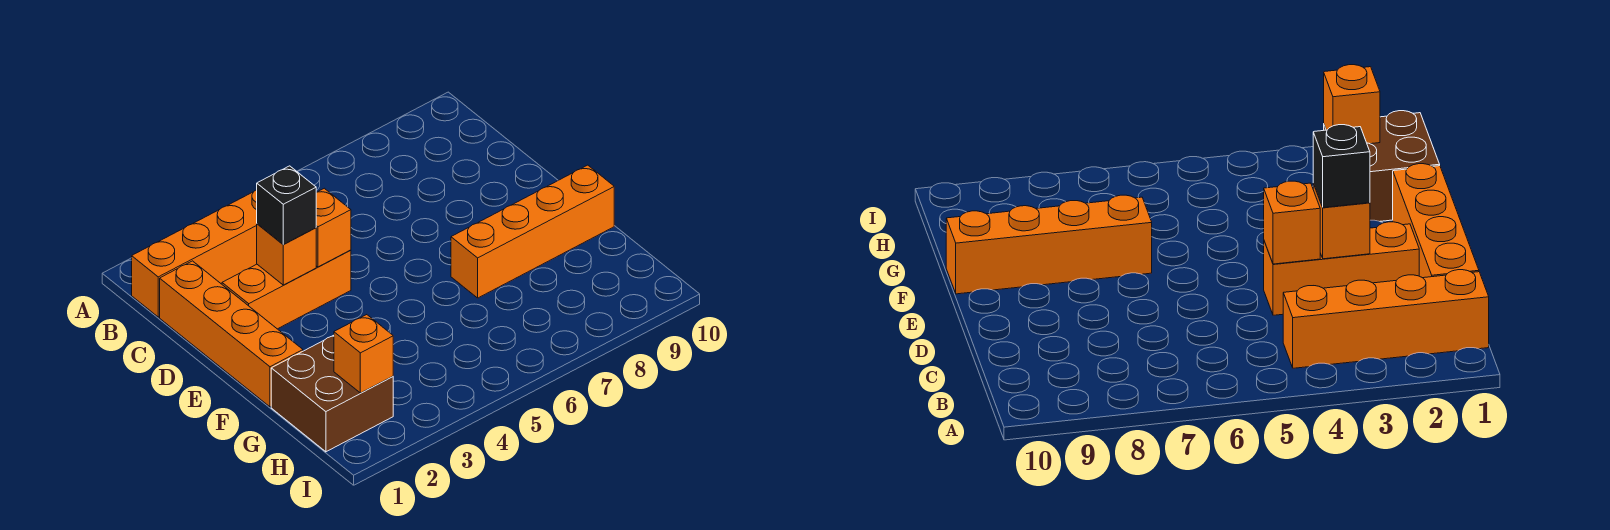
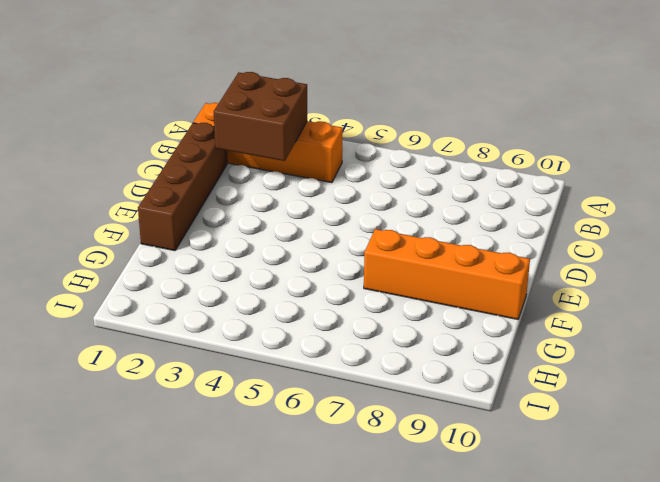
brown 2x2 brick [214,72,307,161] -> brown 2x2 brick moved to [271,335,393,452]
brown 1x4 brick [138,123,227,251] -> orange 1x4 brick [160,261,303,407]
none -> orange 1x3 brick [222,250,351,329]
none -> orange 1x1 brick [257,224,316,285]

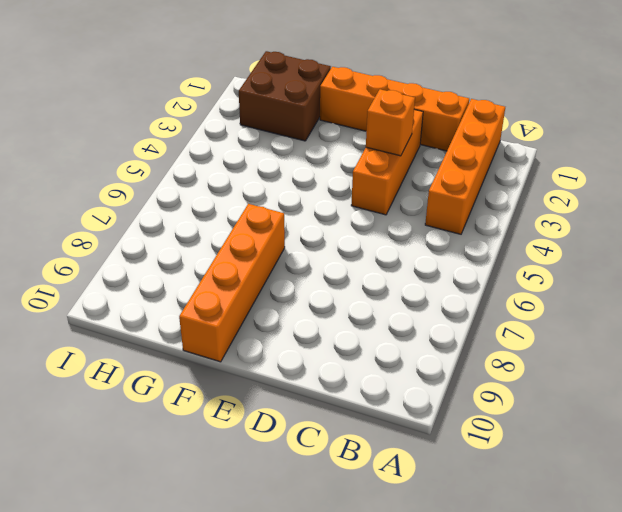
none -> orange 1x1 brick [316,188,351,267]
none -> orange 1x1 brick [334,315,393,393]

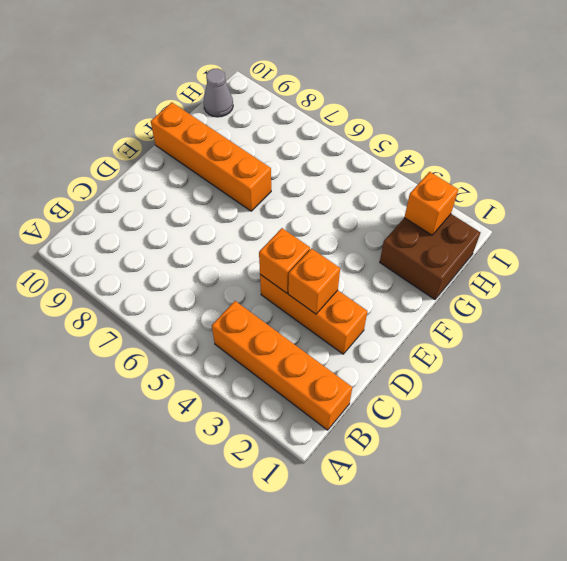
grey 1x1 cone [204,68,233,117] -> none
none -> orange 1x4 brick [160,261,303,407]
none -> black 1x1 brick [257,166,316,245]

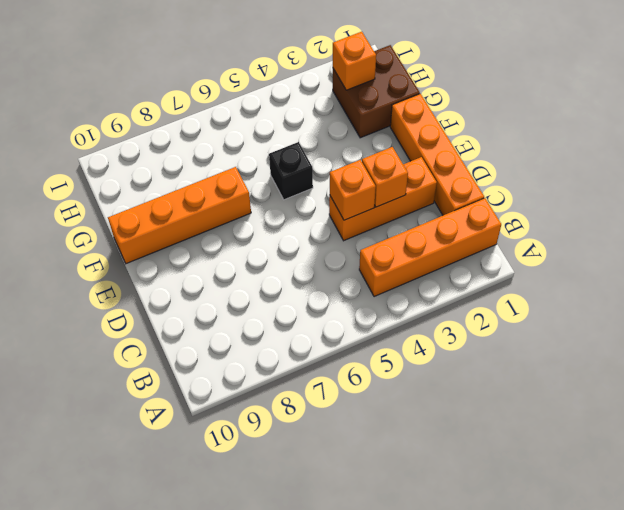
black 1x1 brick [269,142,313,200] -> black 1x1 brick moved to [257,166,316,245]

